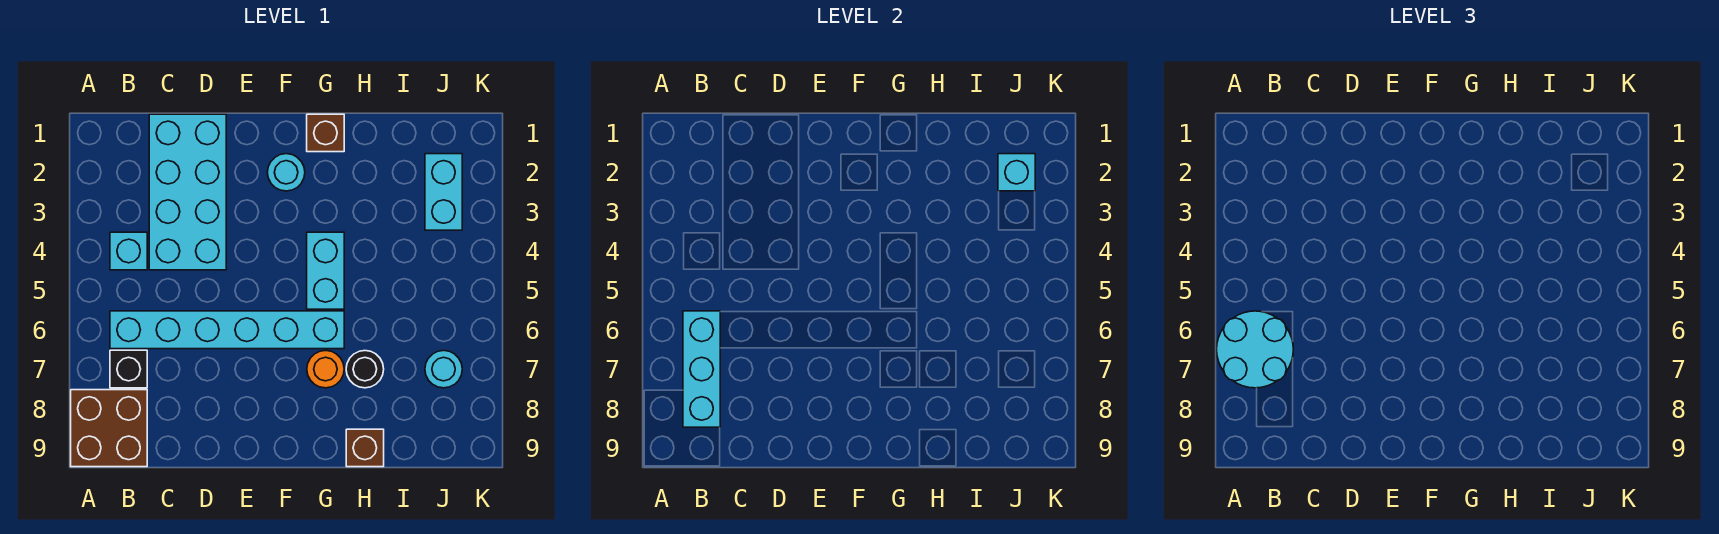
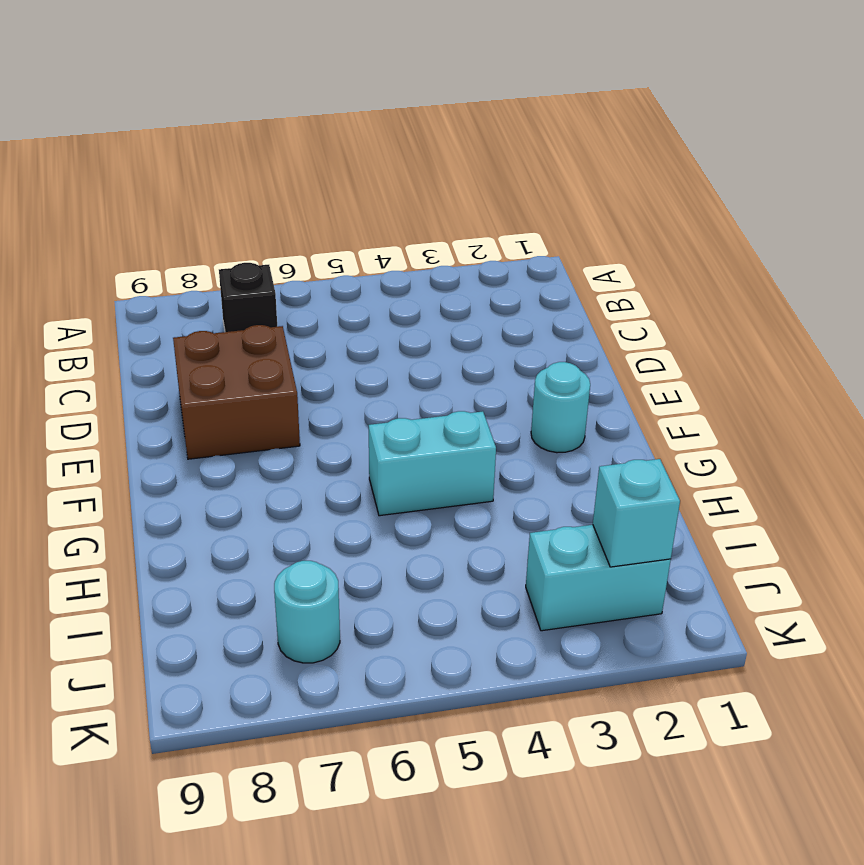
brown 2x2 brick [173,325,300,459] -> brown 2x2 brick moved to [71,390,147,467]
none -> cyan 1x1 brick [110,232,147,270]
none -> cyan 1x6 brick [110,311,344,349]
none -> cyan 2x4 brick [149,114,226,270]

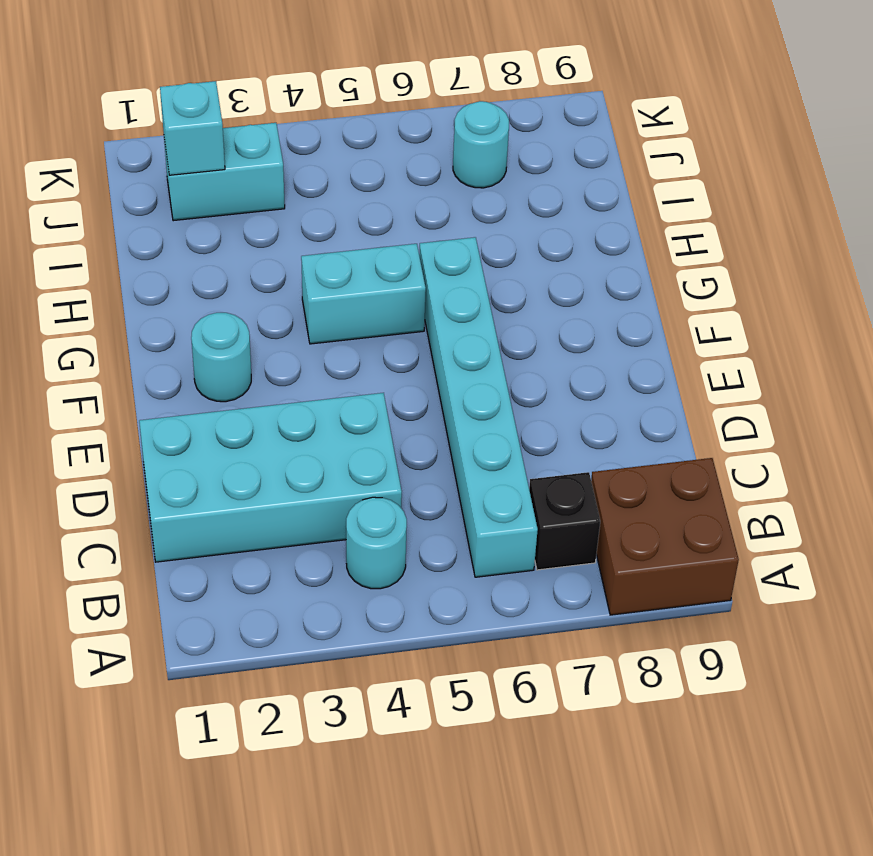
cyan 1x1 round brick [346,497,407,589] -> cyan 1x1 brick [110,232,147,270]
none -> brown 1x1 brick [307,114,344,152]
none -> orange 1x1 round brick [307,351,344,388]
none -> black 1x1 round brick [346,351,384,388]

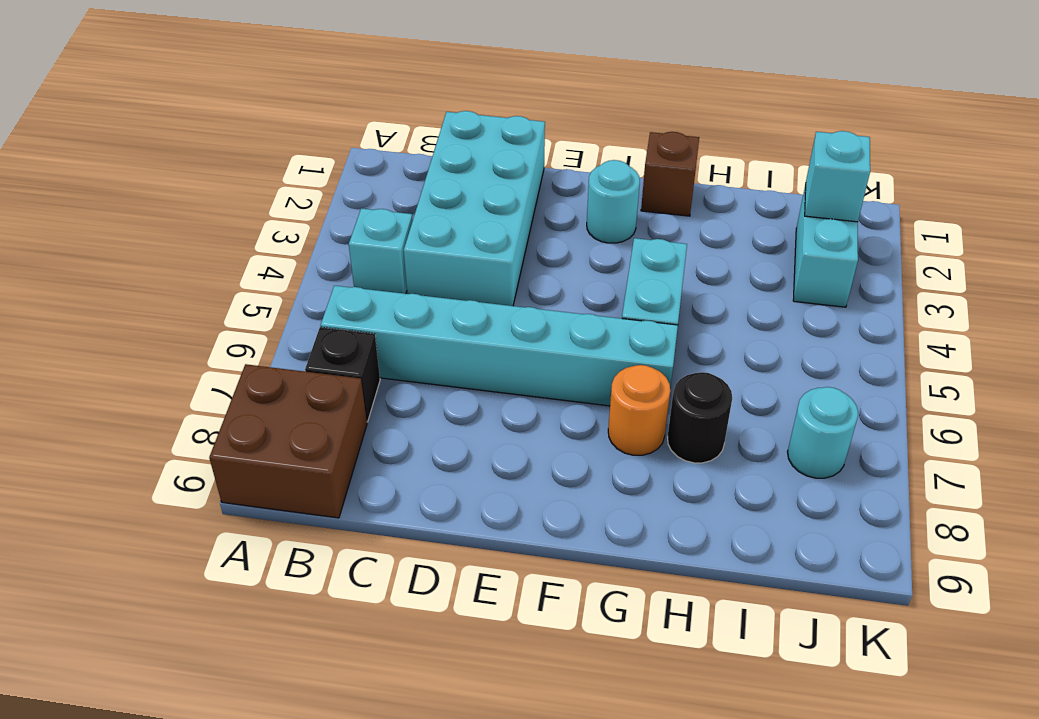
none -> brown 1x1 brick [346,429,384,467]
none -> cyan 1x3 brick [683,311,720,427]
none -> cyan 2x2 round brick [1217,311,1293,388]

